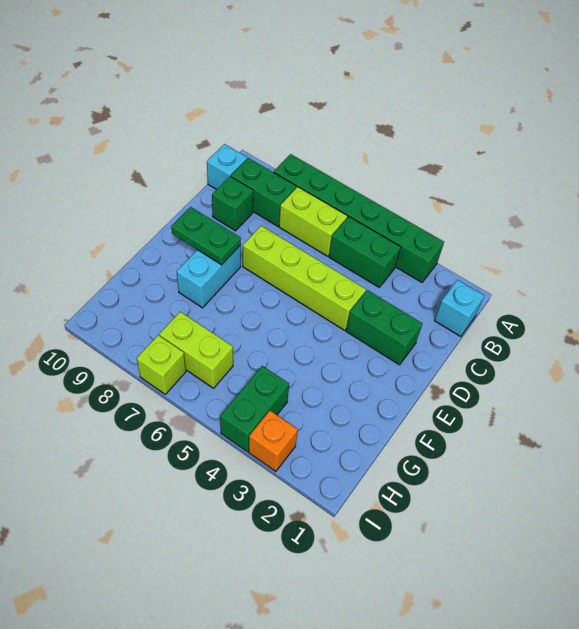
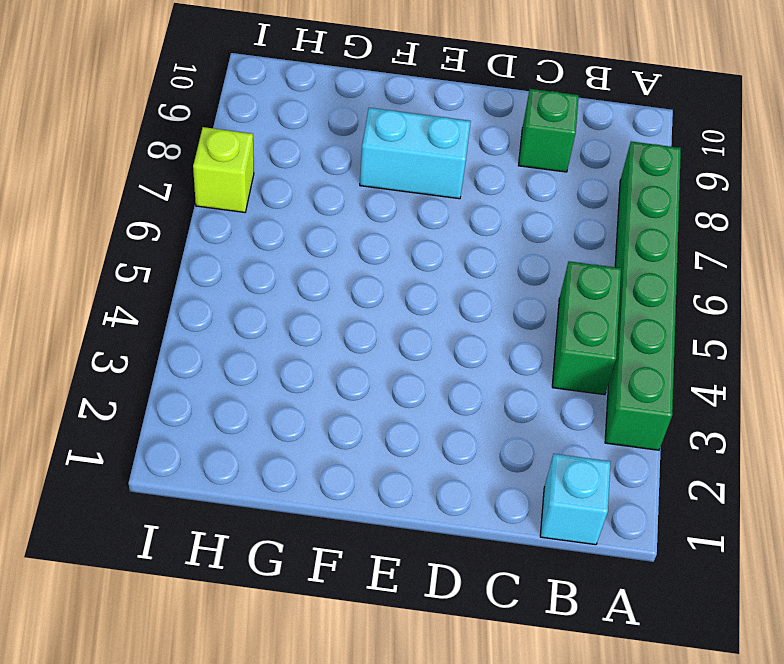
none -> lime 1x2 brick [279,187,347,256]
none -> green 1x2 brick [231,158,296,226]
none -> cyan 1x1 brick [207,144,247,190]

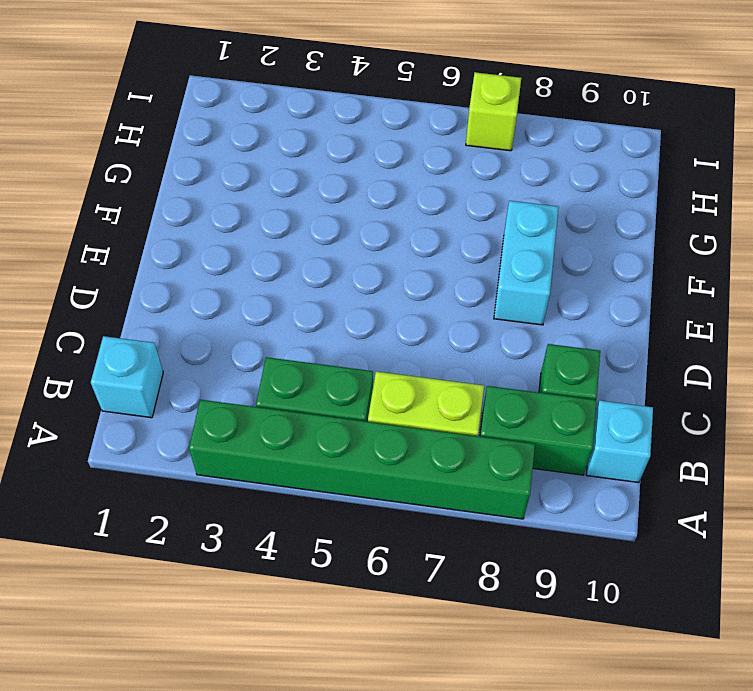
none -> green 1x2 brick [346,290,422,365]
none -> lime 1x4 brick [243,226,366,331]
none -> green 1x2 brick [220,366,289,451]

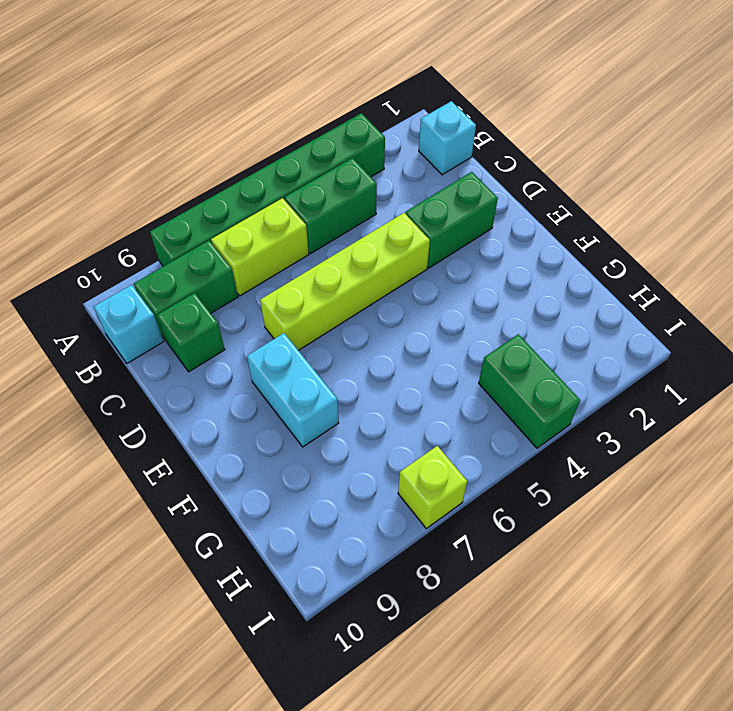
none -> lime 1x2 brick [159,312,233,388]
none -> orange 1x1 brick [249,411,298,471]
none -> green 1x2 plate [171,207,241,265]

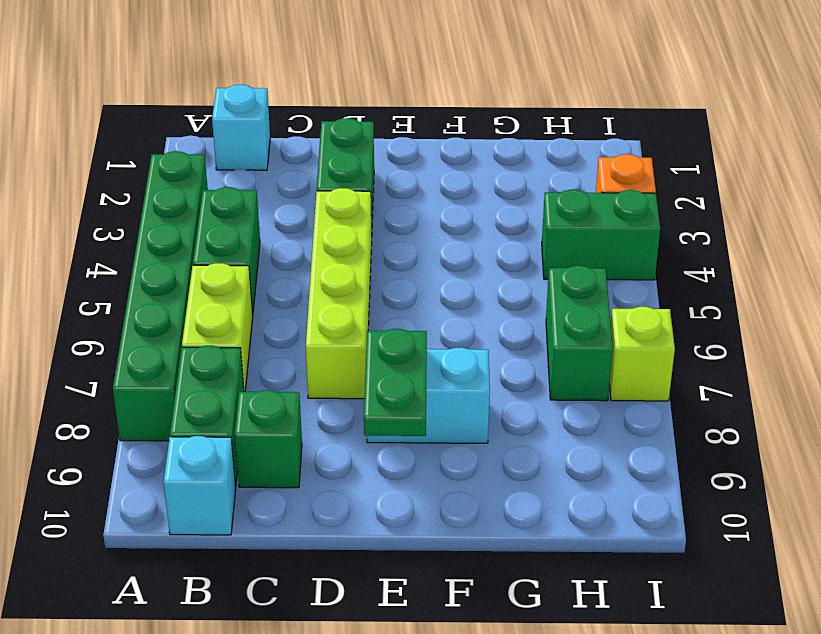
green 1x2 brick [546,266,613,401] -> lime 1x2 brick [159,312,233,388]

